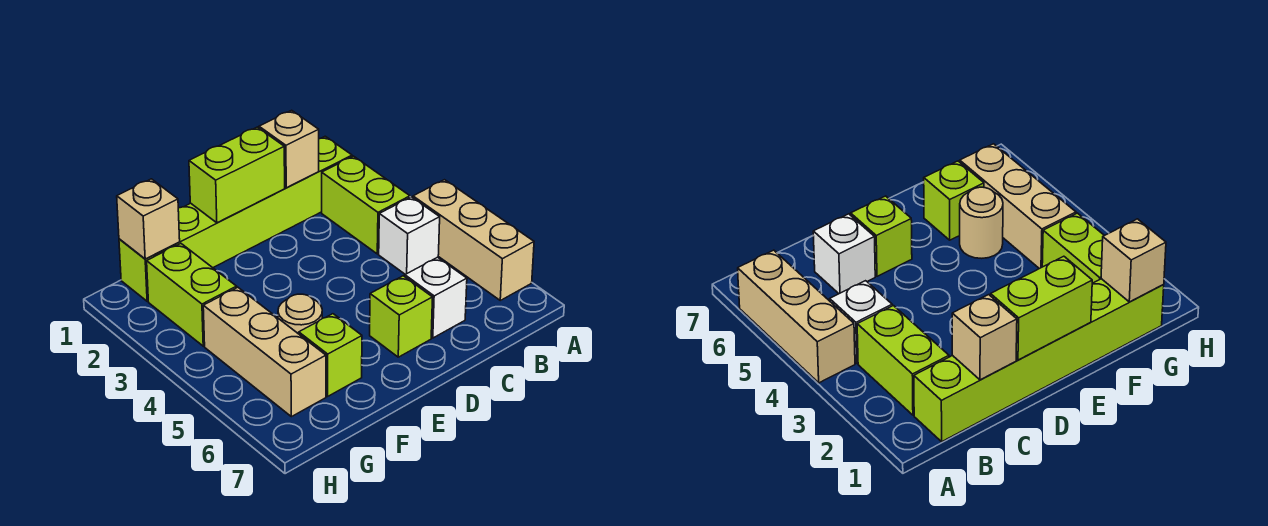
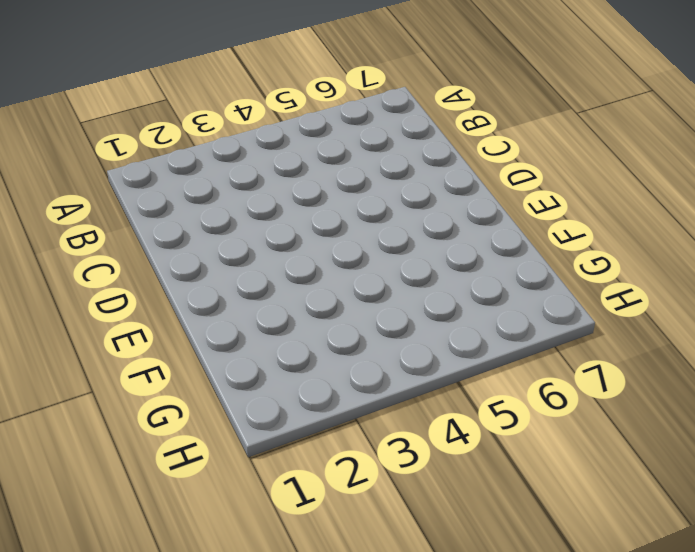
none -> tan 1x3 brick [413,180,534,300]
none -> lime 1x6 brick [119,136,352,301]
none -> lime 1x2 brick [322,156,410,254]

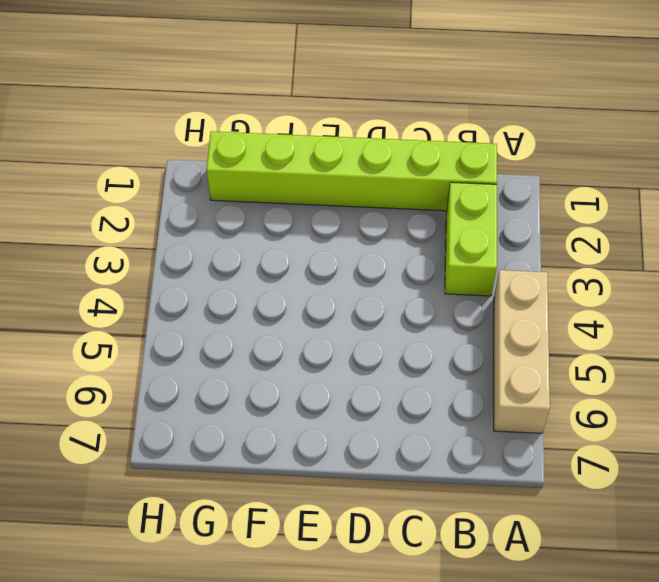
none -> white 1x1 brick [379,197,440,275]
none -> white 1x1 brick [405,257,467,338]
none -> lime 1x1 brick [370,276,433,357]

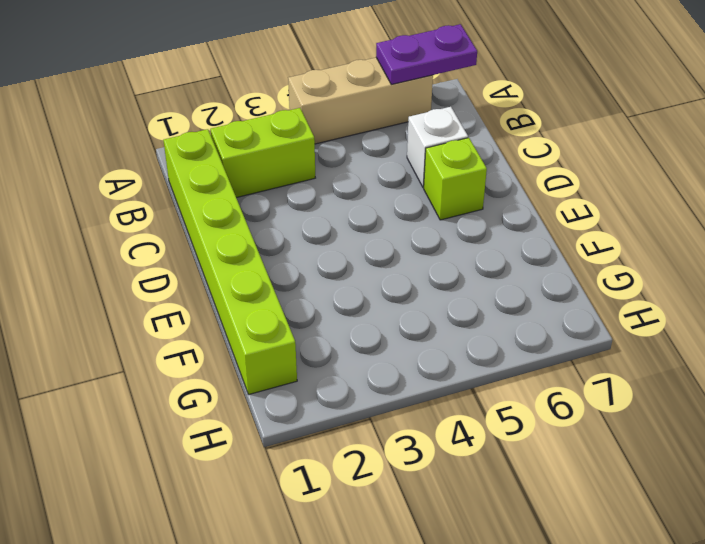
purple 1x2 plate [376,24,477,84] -> none
none -> white 1x1 brick [379,197,440,275]
none -> tan 1x1 round brick [278,294,322,334]
none -> lime 1x1 brick [299,314,362,396]

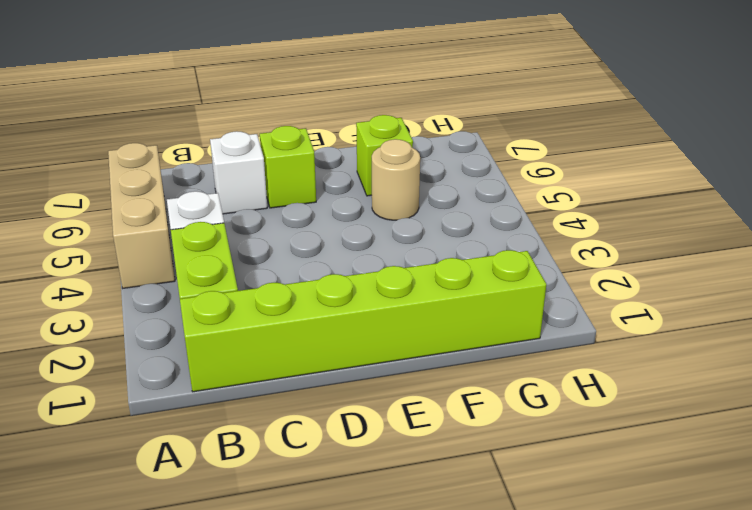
none -> lime 1x2 brick [147,244,237,346]
none -> tan 1x3 brick [203,287,326,417]
none -> tan 1x1 brick [259,110,319,188]

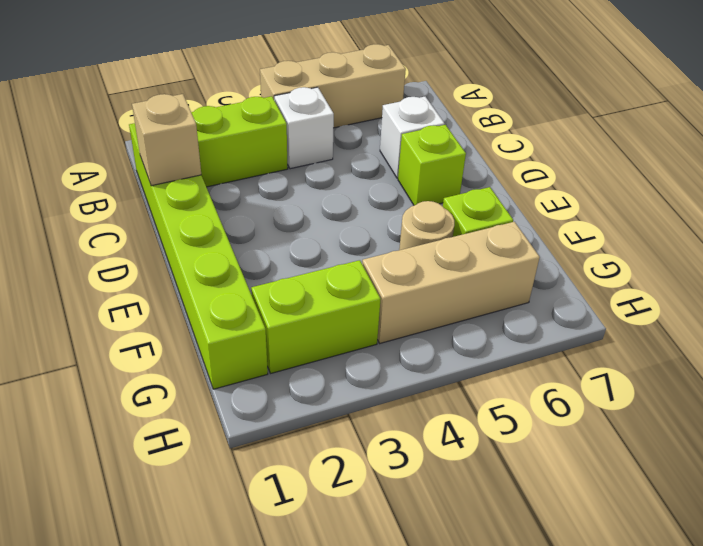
none -> lime 1x2 brick [189,127,285,223]
none -> tan 1x1 brick [117,179,180,259]

